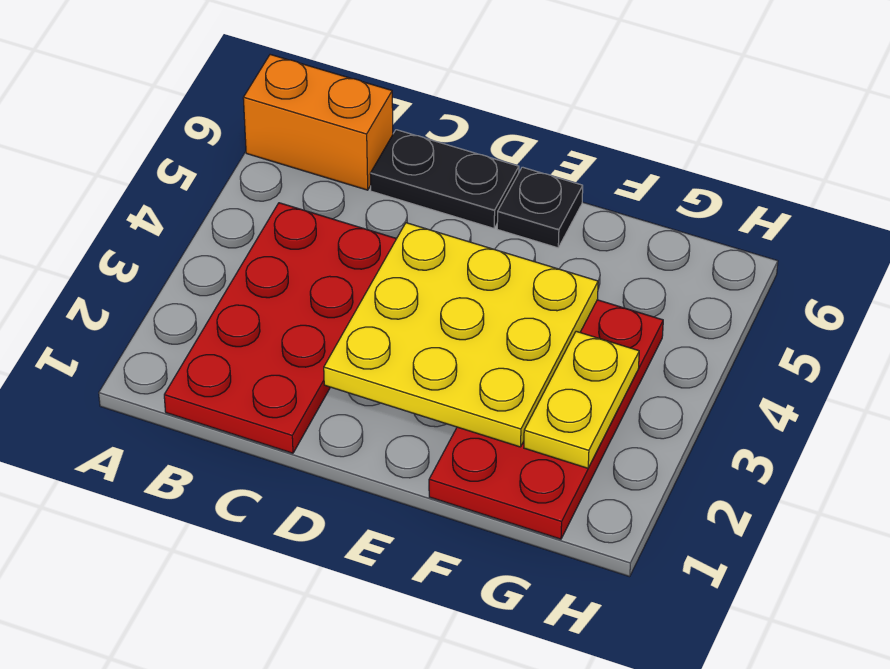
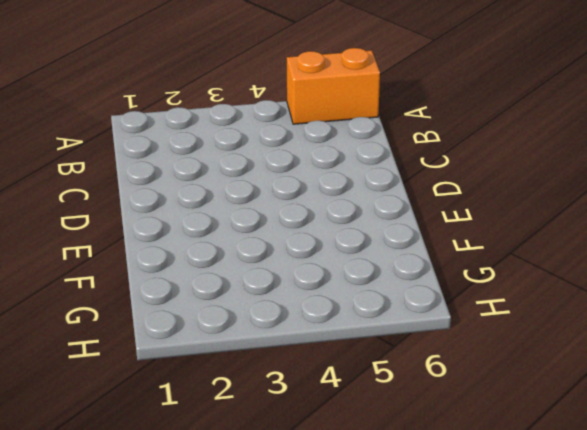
orange 1x2 brick [287,48,380,124] -> orange 1x2 brick turned to [243,55,393,190]
none -> red 2x4 plate [164,203,396,453]
none -> black 1x2 plate [370,130,519,228]

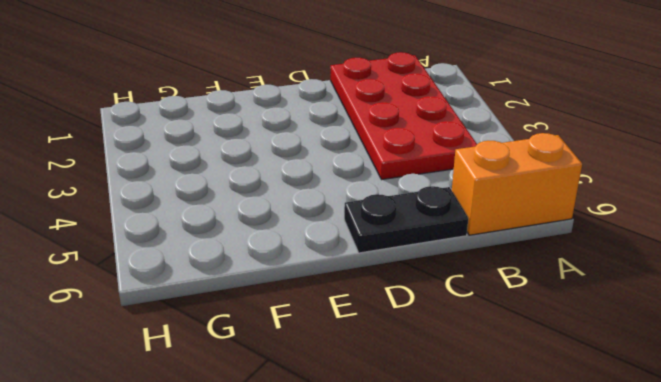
none -> black 1x1 plate [497,167,583,248]
none -> red 2x4 plate [429,300,663,539]

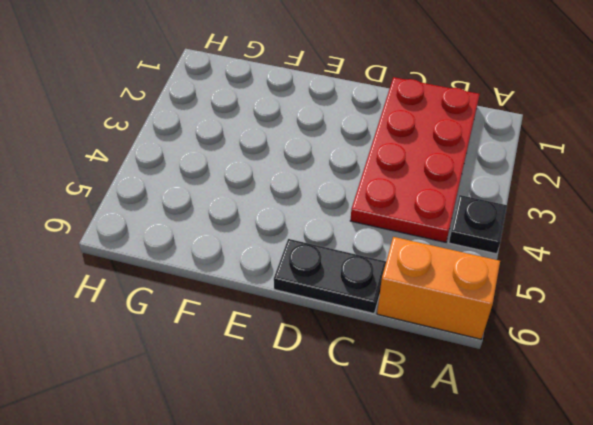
black 1x1 plate [449,195,507,254] -> black 1x1 plate moved to [497,167,583,248]
none -> red 2x4 plate [429,300,663,539]
none -> yellow 3x3 plate [324,223,598,447]

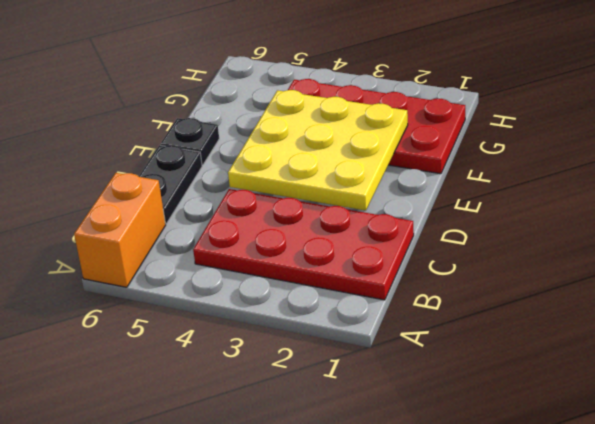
none -> yellow 1x2 plate [524,331,639,468]

